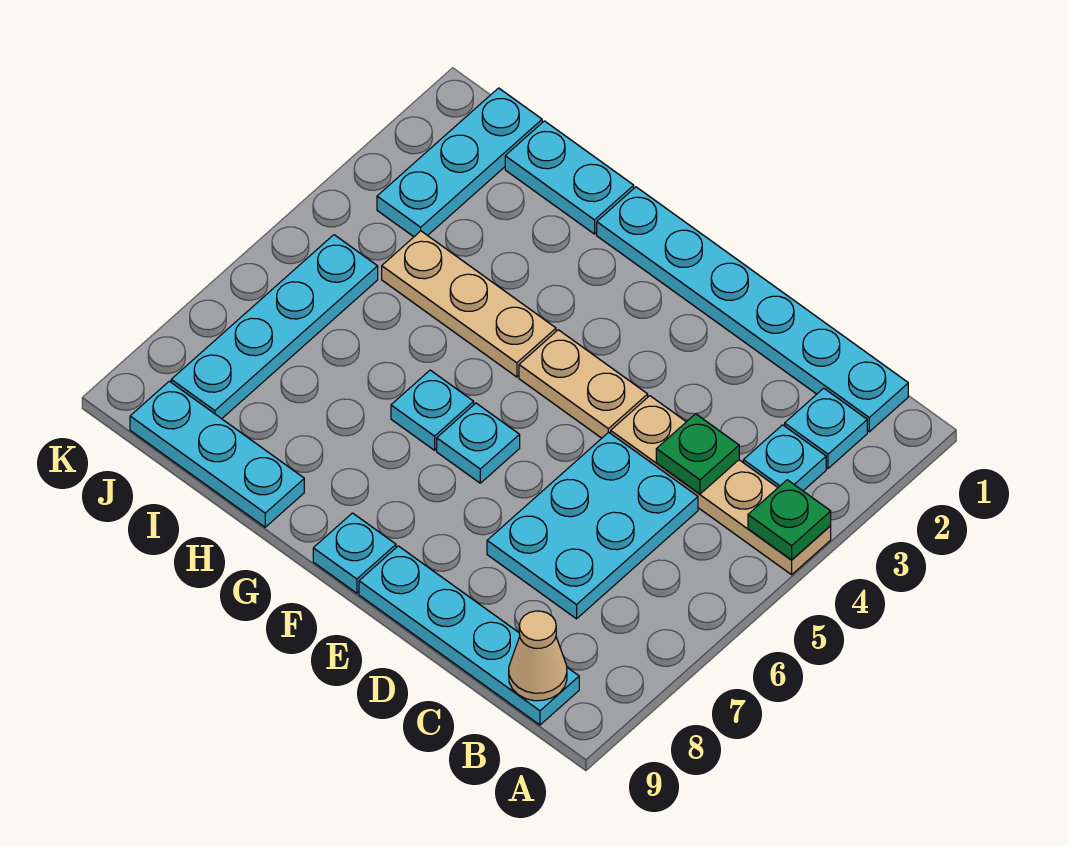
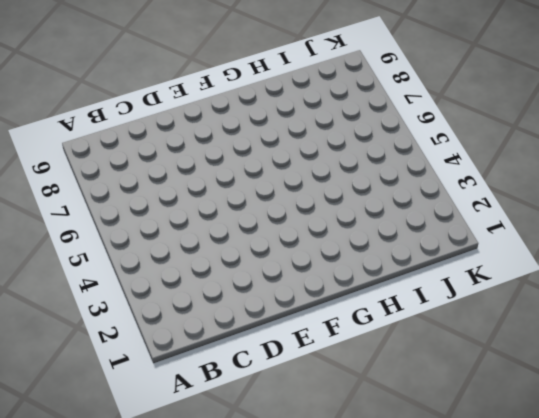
none -> tan 1x4 plate [611,396,831,575]
none -> cyan 1x6 plate [597,187,908,432]
none -> cyan 1x1 plate [785,388,867,468]

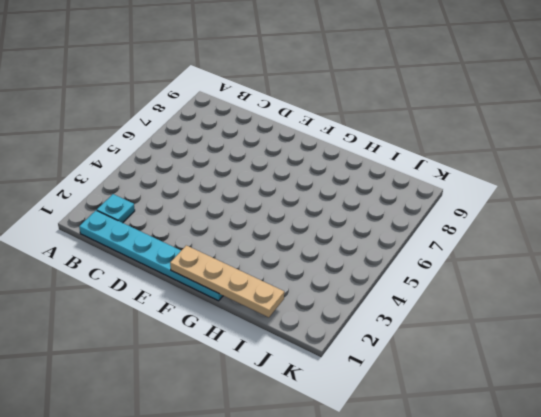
tan 1x4 plate [170,245,284,317] -> tan 1x4 plate moved to [611,396,831,575]
none -> cyan 1x1 plate [743,425,826,491]
none -> cyan 1x4 plate [359,546,579,725]
none -> cyan 2x3 plate [487,432,698,619]

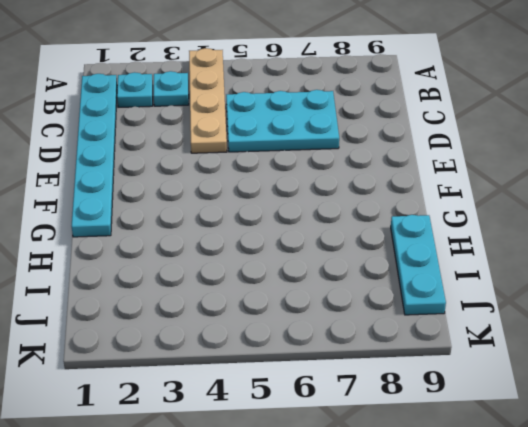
none -> cyan 1x4 plate [359,546,579,725]
none -> tan 1x2 plate [519,330,648,438]
none -> cyan 1x1 plate [437,403,520,483]

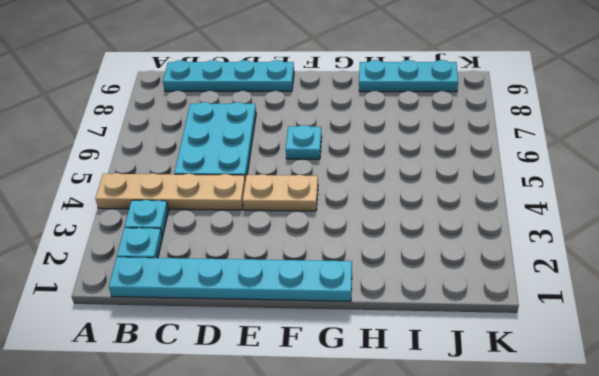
none -> cyan 1x1 plate [313,513,396,593]
none -> tan 1x3 plate [382,231,556,377]
none -> cyan 1x1 plate [391,370,474,450]

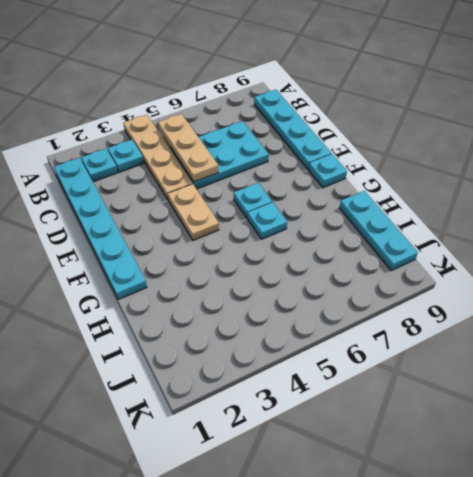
tan 1x3 plate [158,114,218,182] -> tan 1x3 plate moved to [382,231,556,377]
none -> cyan 1x2 plate [505,121,634,234]
none -> cyan 1x3 plate [377,88,542,237]
none -> cyan 1x4 plate [171,235,378,419]

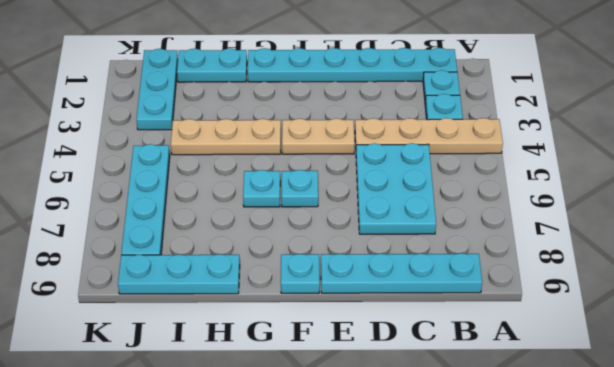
none -> green 1x1 plate [748,480,831,560]
none -> tan 1x1 cone [509,611,567,701]
none -> green 1x1 plate [656,414,739,494]

